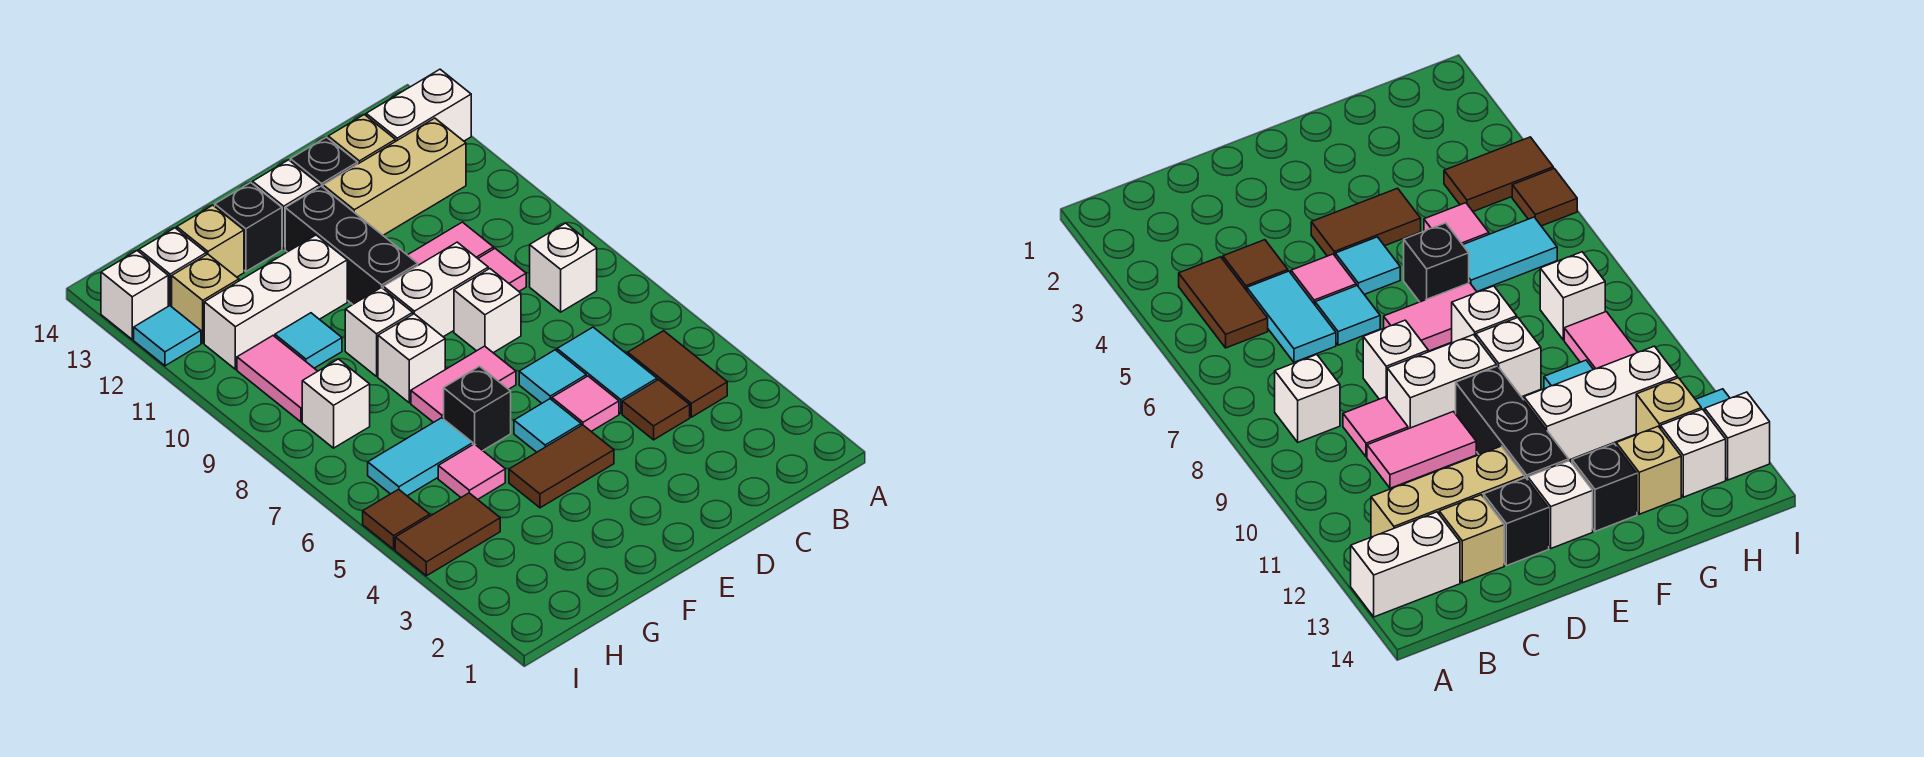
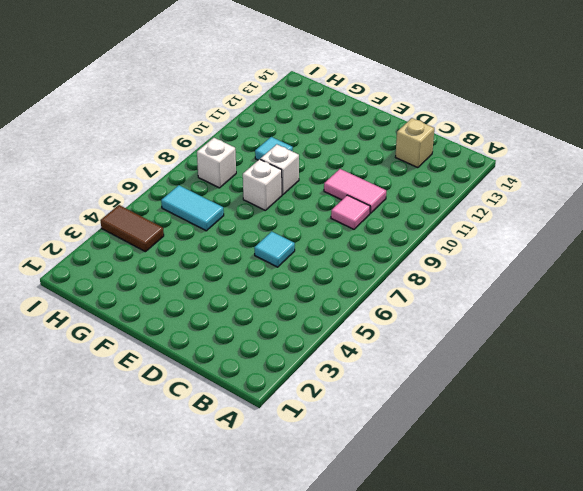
none -> white 1x2 brick [366,69,471,141]
none -> brown 1x2 tile [628,331,727,417]
none -> white 1x1 brick [530,223,597,312]
none -> tan 1x3 brick [323,118,466,235]

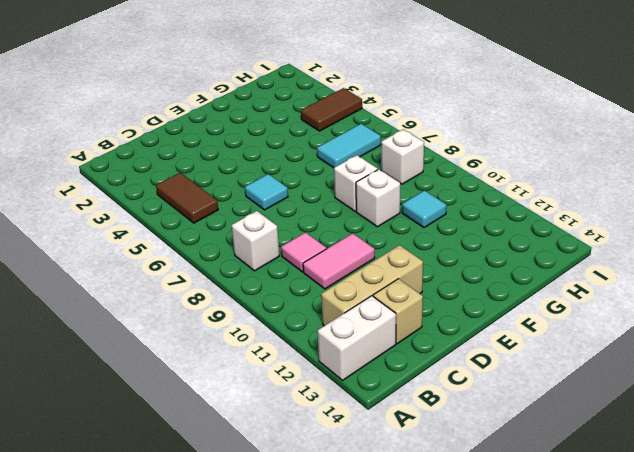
none -> brown 1x1 tile [622,380,690,440]
none -> cyan 1x2 tile [557,327,657,413]
none -> pink 1x1 tile [552,376,619,432]
none -> white 1x1 brick [454,269,521,353]

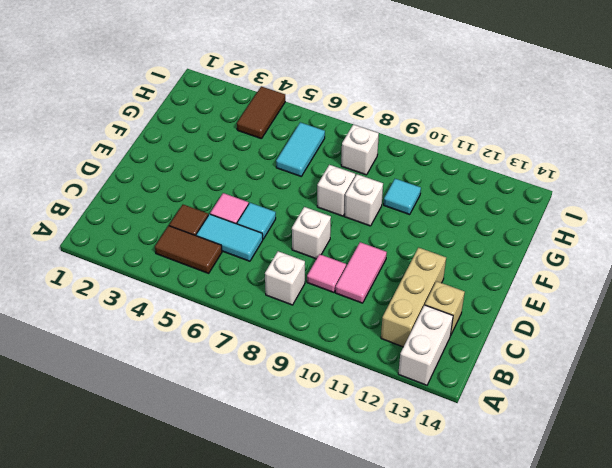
none -> white 1x2 brick [383,242,488,337]
none -> black 1x1 brick [290,137,358,187]
none -> brown 1x2 tile [509,425,614,508]
none -> cyan 1x1 tile [514,399,581,452]

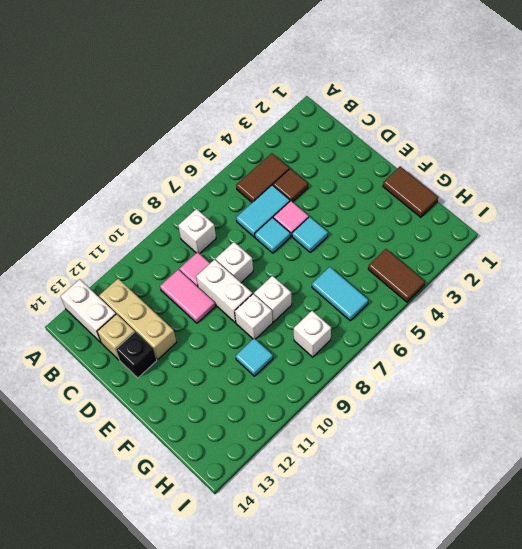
brown 1x2 tile [383,166,438,217] -> brown 1x2 tile moved to [509,425,614,508]
none -> pink 1x2 tile [411,346,516,423]
none -> black 1x3 brick [285,186,418,304]
none -> white 1x1 brick [253,160,320,249]
none -> black 1x1 brick [444,366,511,450]

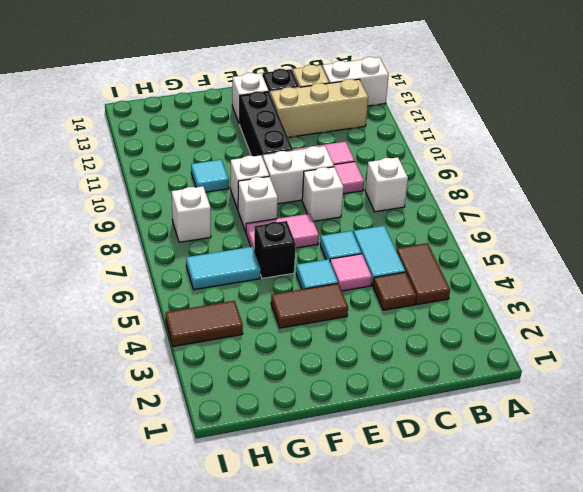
none -> white 1x3 brick [204,235,347,369]
none -> black 1x1 brick [215,182,282,272]
none -> pink 1x1 tile [438,444,505,499]
none -> tan 1x1 brick [177,205,244,277]

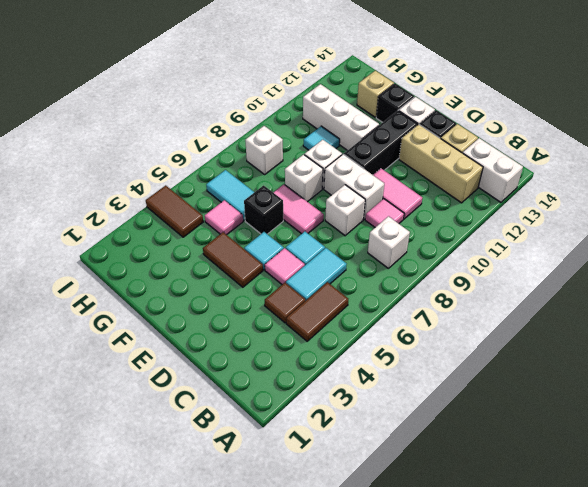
none -> pink 1x2 tile [237,336,318,422]
none -> tan 1x1 brick [172,254,239,343]
none -> white 1x1 brick [139,228,206,307]
none -> brown 1x1 tile [363,489,430,549]

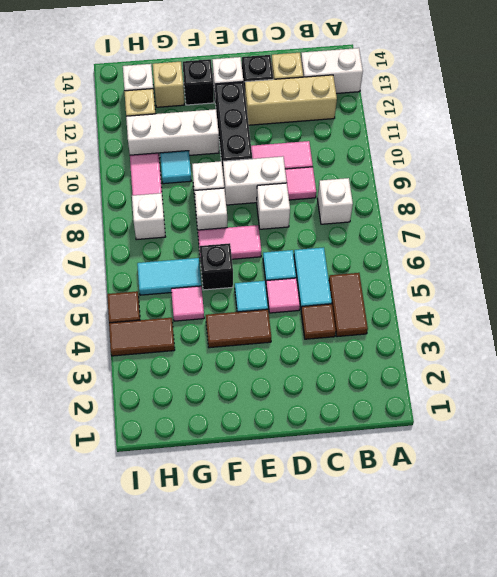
none -> cyan 1x1 tile [134,306,201,366]
none -> white 1x1 brick [101,251,168,339]

